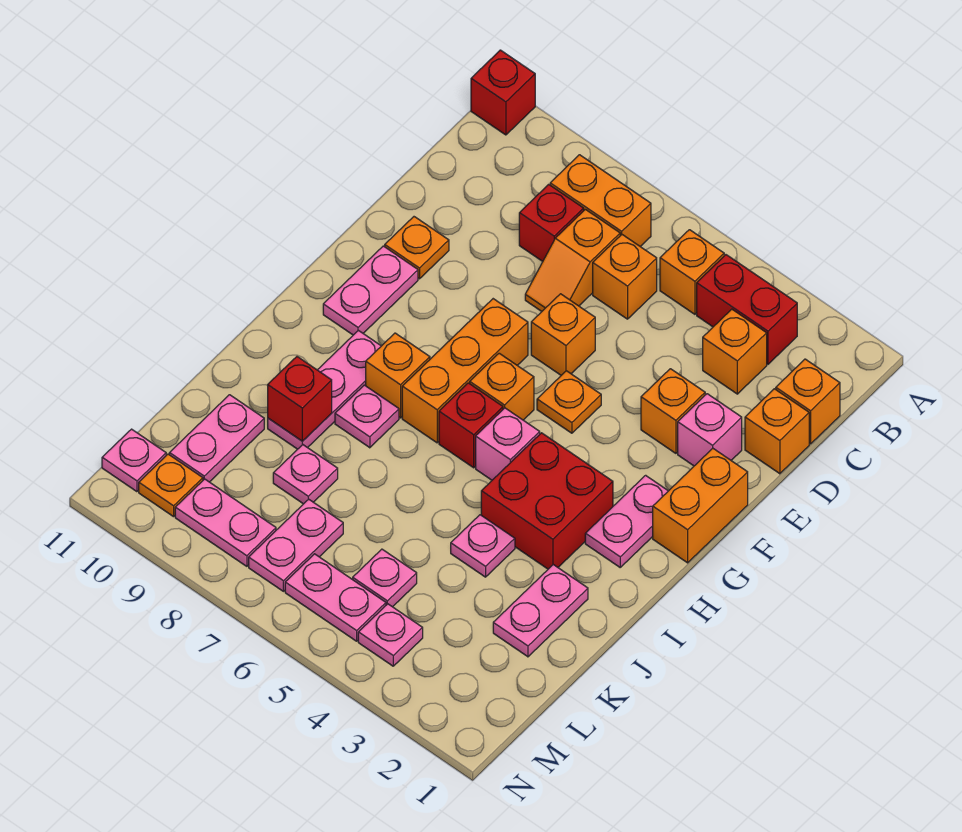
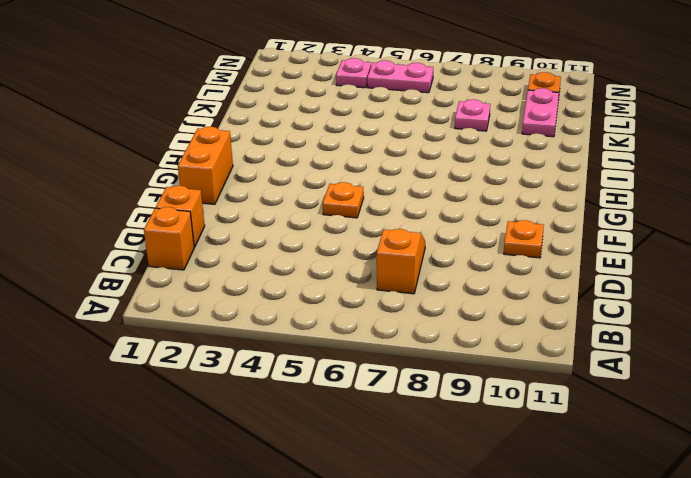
none -> red 1x1 brick [471,50,535,135]
none -> red 1x2 brick [697,255,797,364]
none -> orange 1x1 brick [660,230,724,314]
none -> orange 1x2 brick [550,155,651,247]

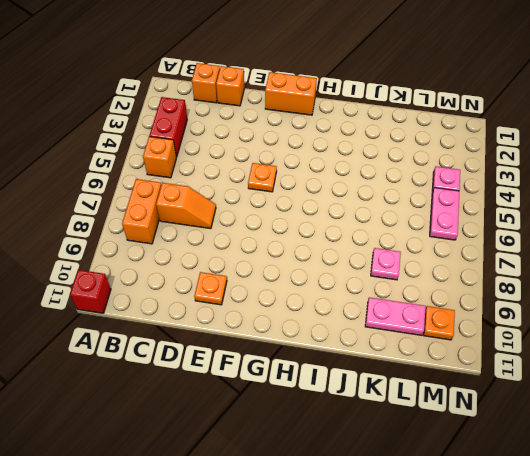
none -> orange 1x1 brick [703,309,767,394]
none -> orange 1x1 brick [593,235,657,319]
none -> red 1x1 brick [519,184,584,261]
none -> pink 1x1 brick [678,394,742,466]

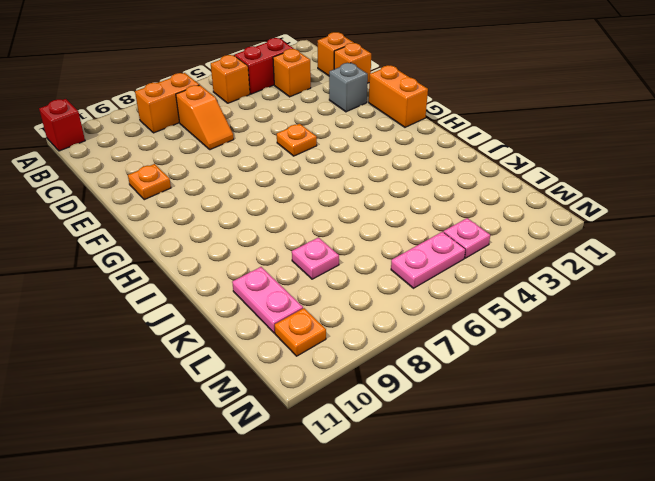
grey 1x1 brick [329,63,368,112] -> pink 1x1 brick [678,394,742,466]
none -> orange 1x1 brick [593,235,657,319]
none -> red 1x1 brick [519,184,584,261]
none -> orange 1x1 brick [641,369,705,453]
none -> orange 1x1 brick [531,294,595,375]

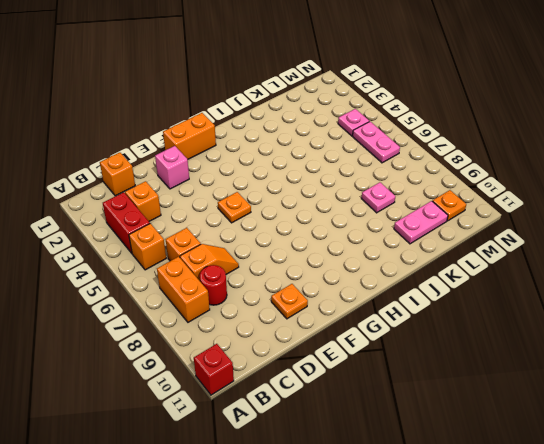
red 1x1 round brick [200,265,227,305] -> red 1x1 brick [519,184,584,261]
none -> orange 1x1 brick [745,389,809,474]
none -> orange 1x1 brick [641,369,705,453]
none -> orange 1x1 brick [531,294,595,375]
none -> orange 1x3 brick [402,299,528,443]

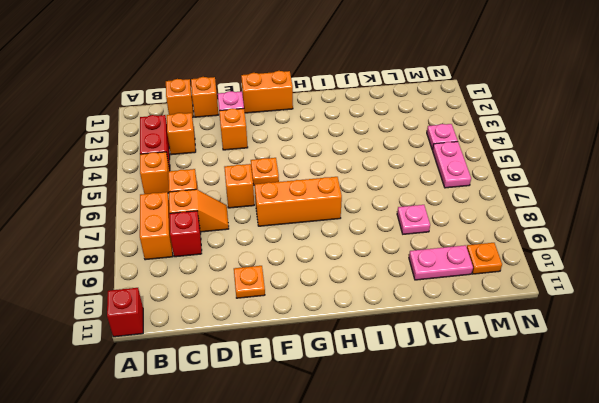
none -> pink 1x2 plate [323,246,418,335]
none -> pink 1x2 plate [585,475,668,567]
none -> orange 1x1 brick [470,353,534,420]
none -> red 2x2 brick [481,433,613,569]

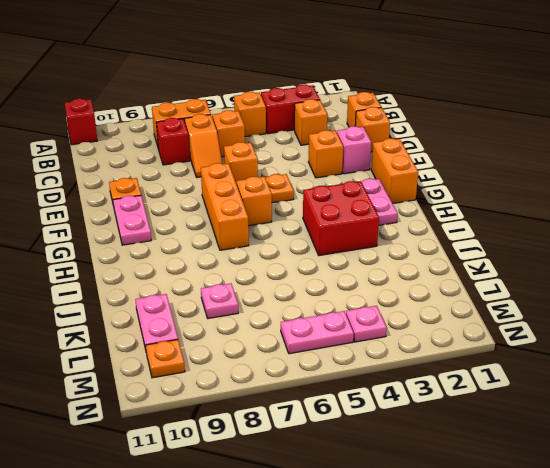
none -> pink 1x1 brick [476,408,540,480]
none -> red 1x1 brick [439,383,503,468]
none -> orange 1x1 brick [366,333,430,418]
none -> pink 1x3 plate [268,330,381,449]

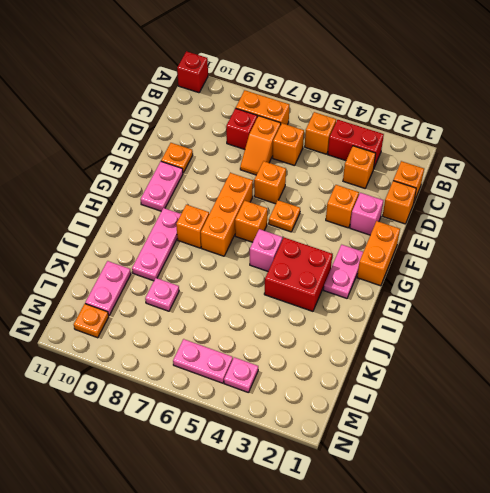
none -> red 1x1 brick [439,383,503,468]
none -> pink 1x1 plate [335,385,399,448]
none -> pink 1x2 plate [493,565,588,657]
none -> pink 1x1 plate [451,515,515,577]

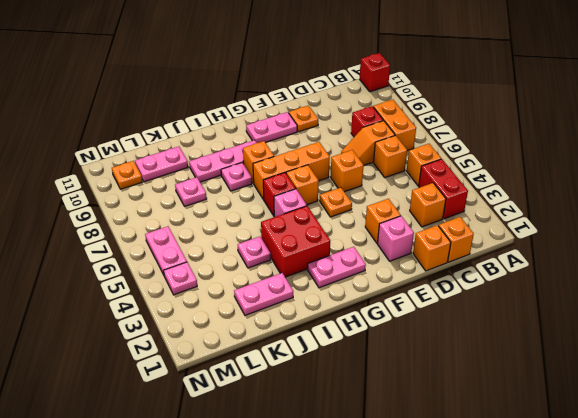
none -> orange 1x2 brick [653,448,748,563]
none -> pink 1x1 plate [353,549,417,607]
none -> pink 1x2 plate [249,499,343,591]
none -> pink 1x2 plate [175,479,276,566]

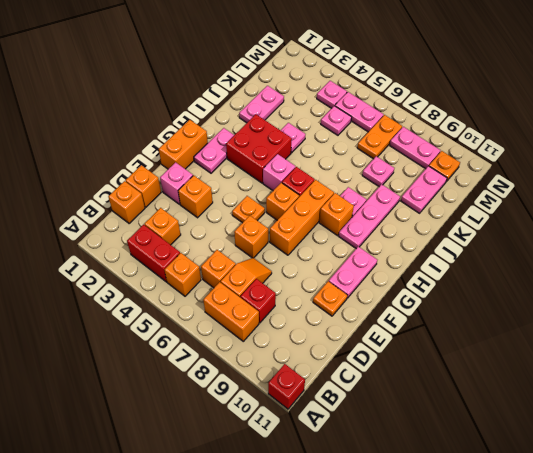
orange 1x2 plate [357,115,402,159] -> pink 1x2 plate [249,499,343,591]
none -> pink 1x1 plate [102,429,166,492]
none -> red 1x1 brick [268,357,332,441]

